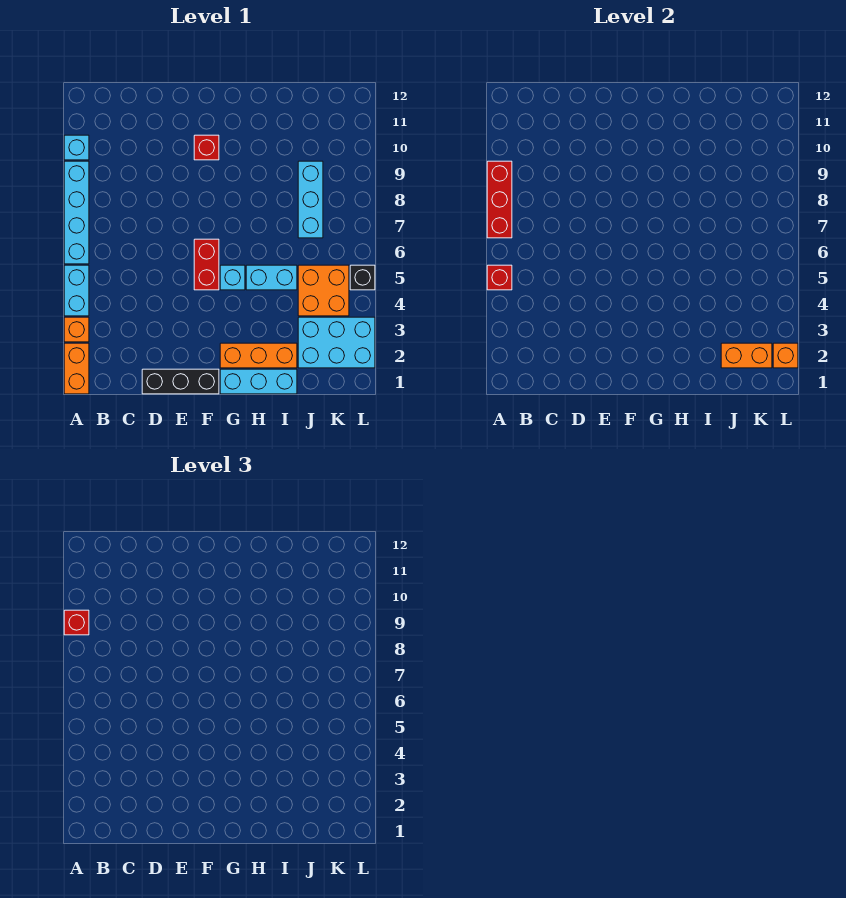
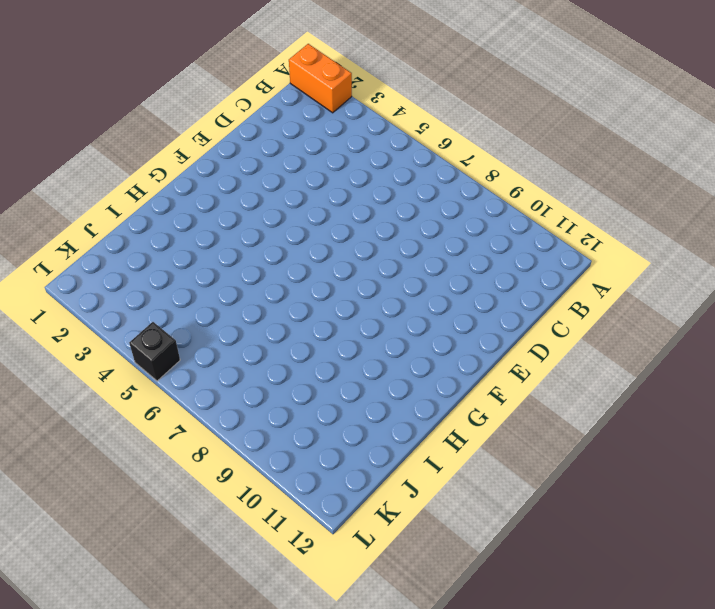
none -> orange 1x1 brick [64,317,89,342]
none -> cyan 1x2 brick [64,265,89,316]
none -> cyan 1x4 brick [64,161,89,264]

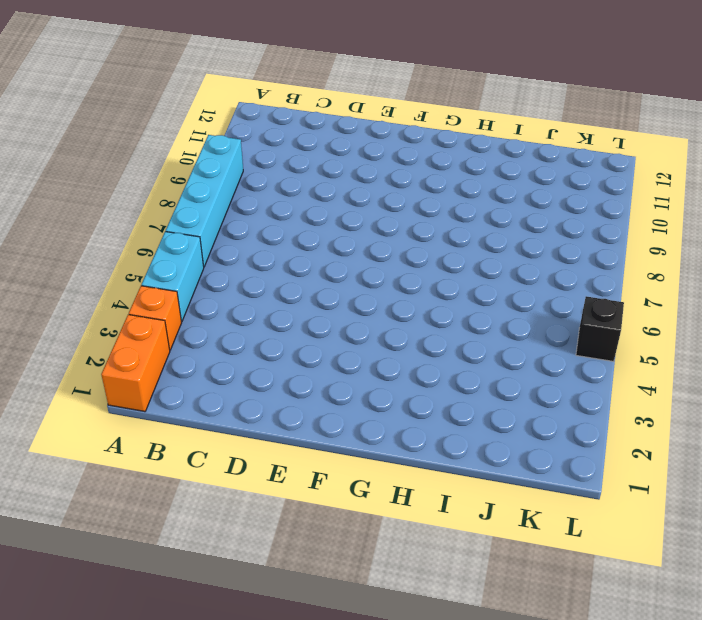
none -> cyan 1x1 brick [64,135,89,160]
none -> black 1x3 brick [142,369,219,394]
none -> red 1x2 brick [194,239,219,290]

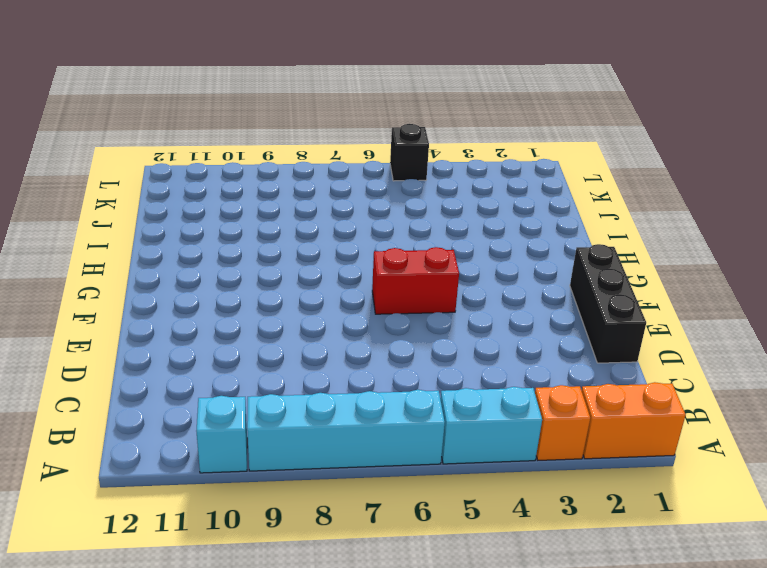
none -> red 1x1 brick [194,135,219,160]
none -> cyan 1x3 brick [220,369,297,394]
none -> orange 1x3 brick [220,343,297,368]

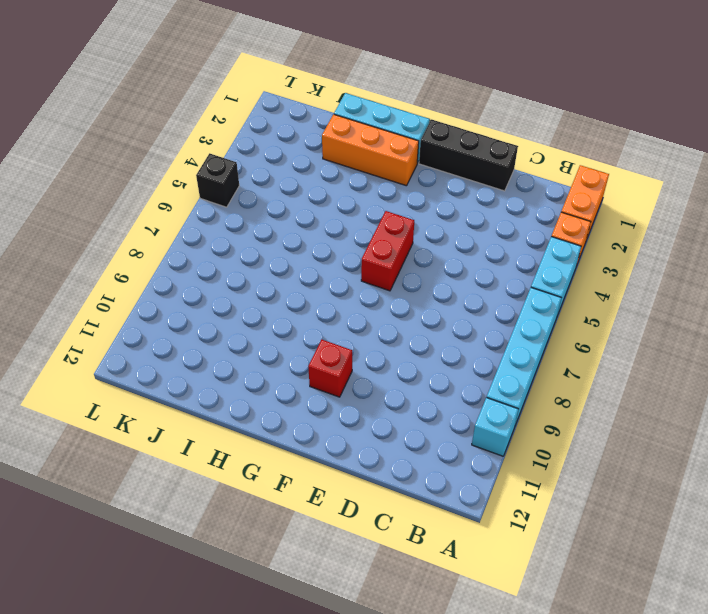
none -> cyan 1x1 brick [220,265,245,290]
none -> cyan 1x2 brick [246,265,297,290]
none -> cyan 2x3 brick [298,317,375,368]

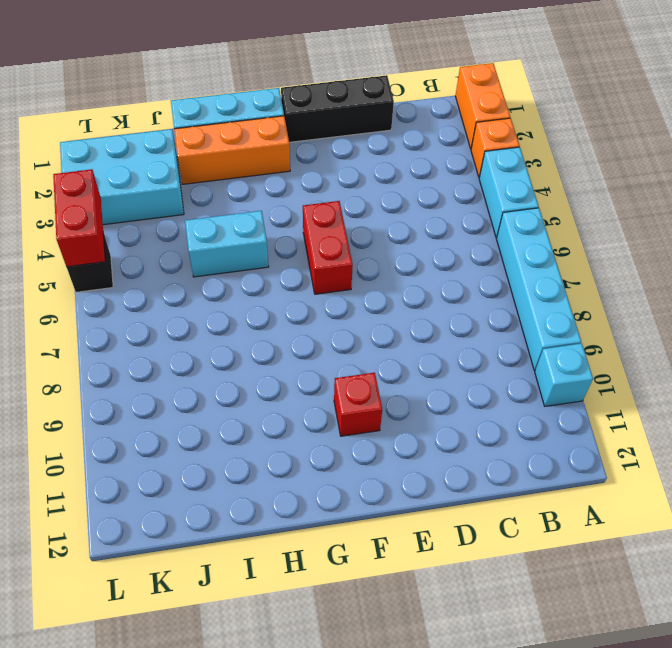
red 1x2 brick [53,169,105,267] -> none
none -> cyan 1x1 brick [220,265,245,290]
none -> orange 2x2 brick [298,265,349,316]
none -> cyan 1x3 brick [298,161,323,238]

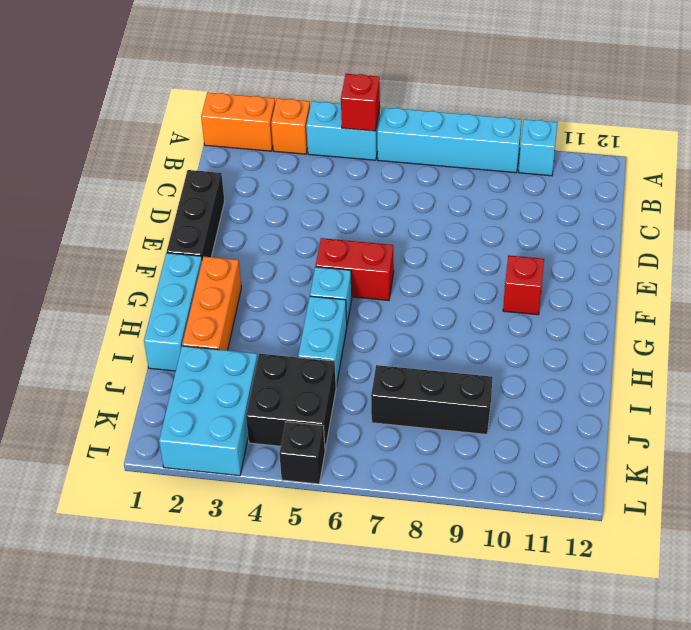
black 2x2 brick [246,354,336,449] -> orange 2x2 brick [298,265,349,316]
black 1x3 brick [371,365,493,434] -> cyan 1x3 brick [298,161,323,238]
none -> red 1x3 brick [487,161,512,238]
none -> orange 1x2 brick [721,343,772,368]
none -> orange 1x1 brick [773,343,798,368]

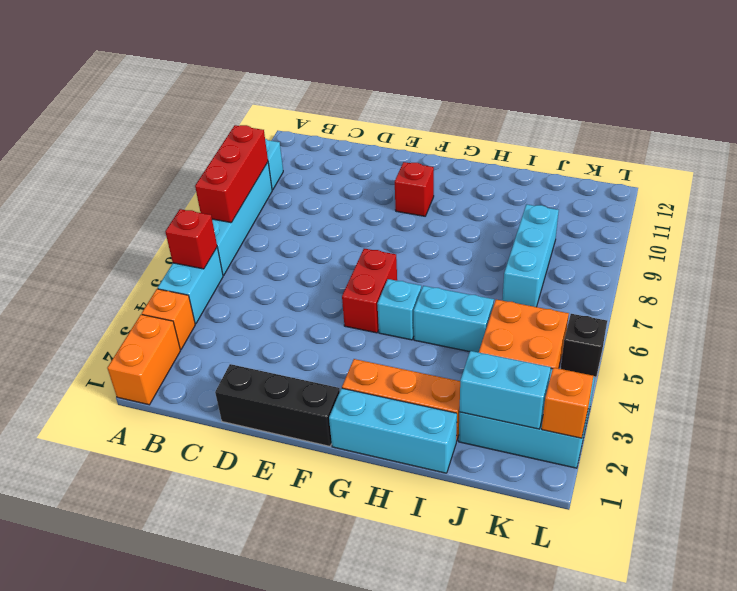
cyan 1x2 brick [460,351,551,429] -> orange 1x2 brick [721,343,772,368]
none -> red 1x1 brick [64,610,89,635]

